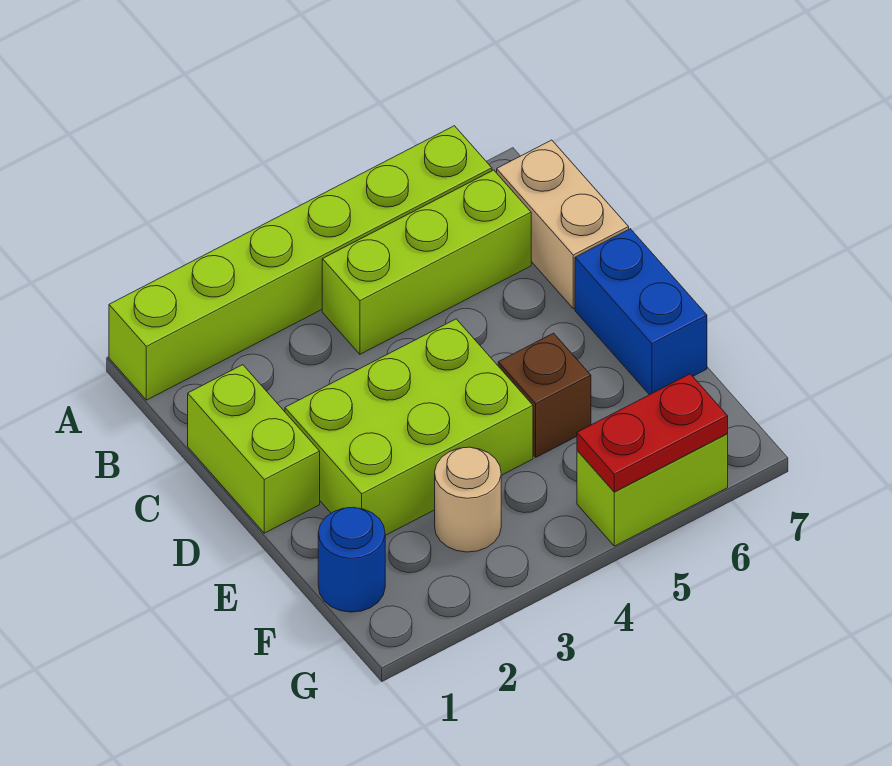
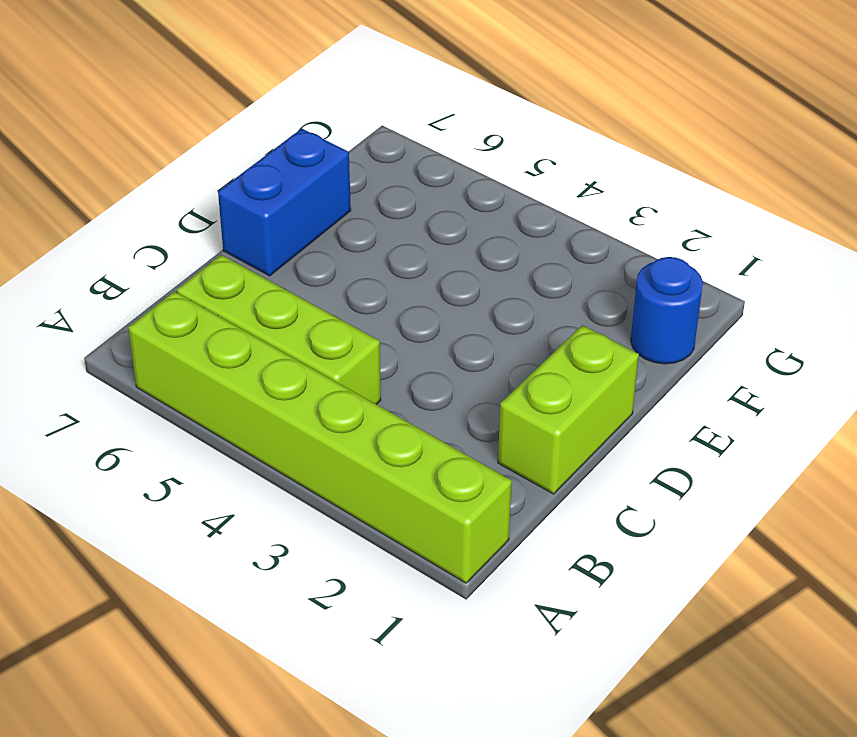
none -> tan 1x2 brick [497,140,629,309]
none -> lime 2x3 brick [285,319,533,535]

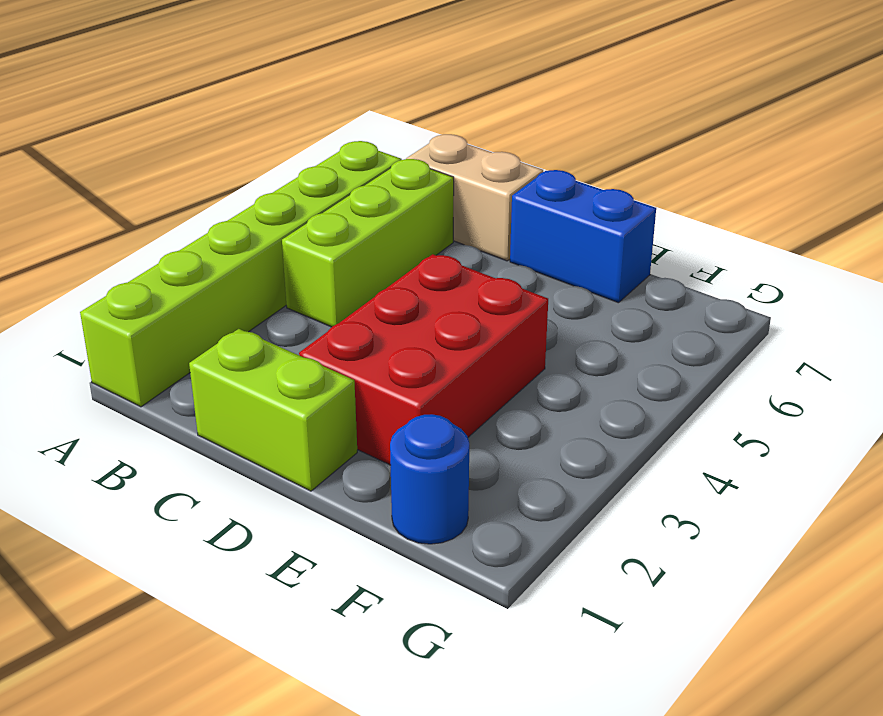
red 2x3 brick [299,254,548,465] -> lime 2x3 brick [285,319,533,535]
none -> brown 1x1 brick [498,333,591,457]
none -> tan 1x1 round brick [435,447,501,552]

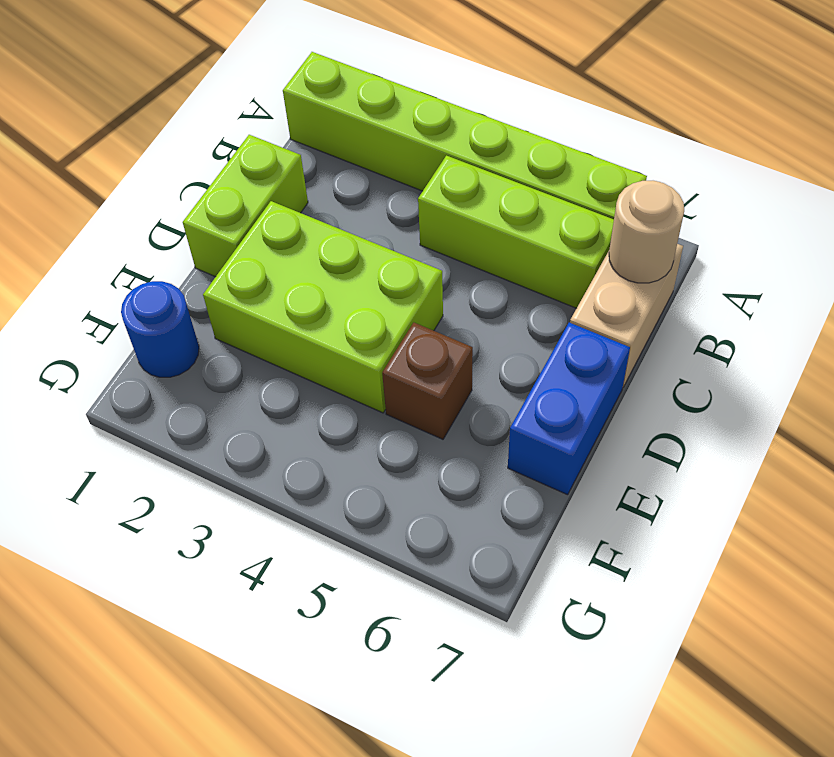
tan 1x1 round brick [609,181,684,283] -> tan 1x1 round brick moved to [435,447,501,552]
none -> lime 1x2 brick [577,434,728,546]
none -> red 1x2 plate [577,374,728,492]

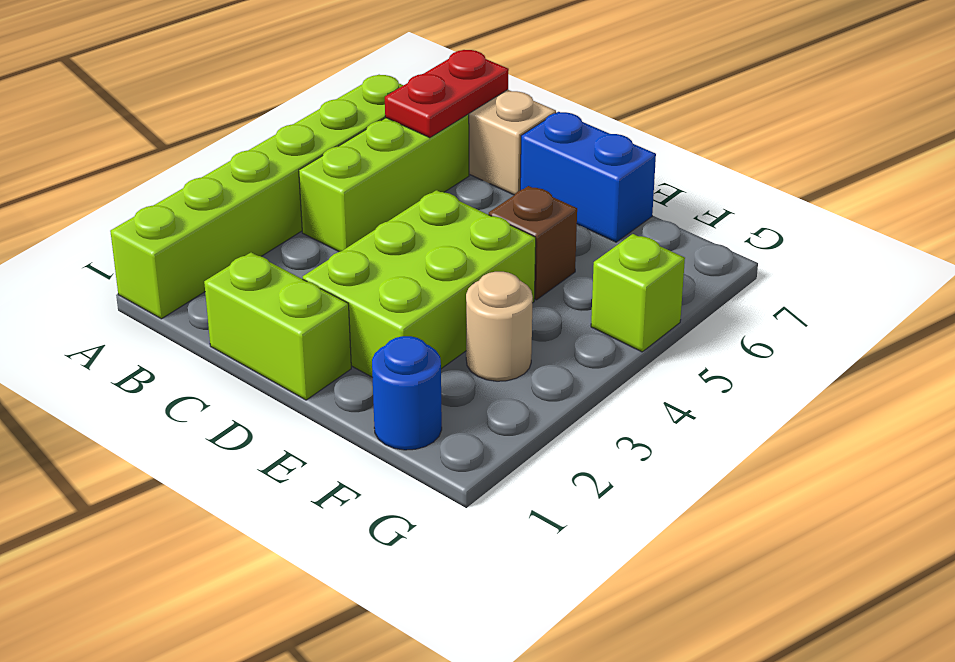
red 1x2 plate [385,50,509,138] -> red 1x2 plate moved to [577,374,728,492]
lime 1x1 brick [591,234,685,352] -> lime 1x2 brick [577,434,728,546]

